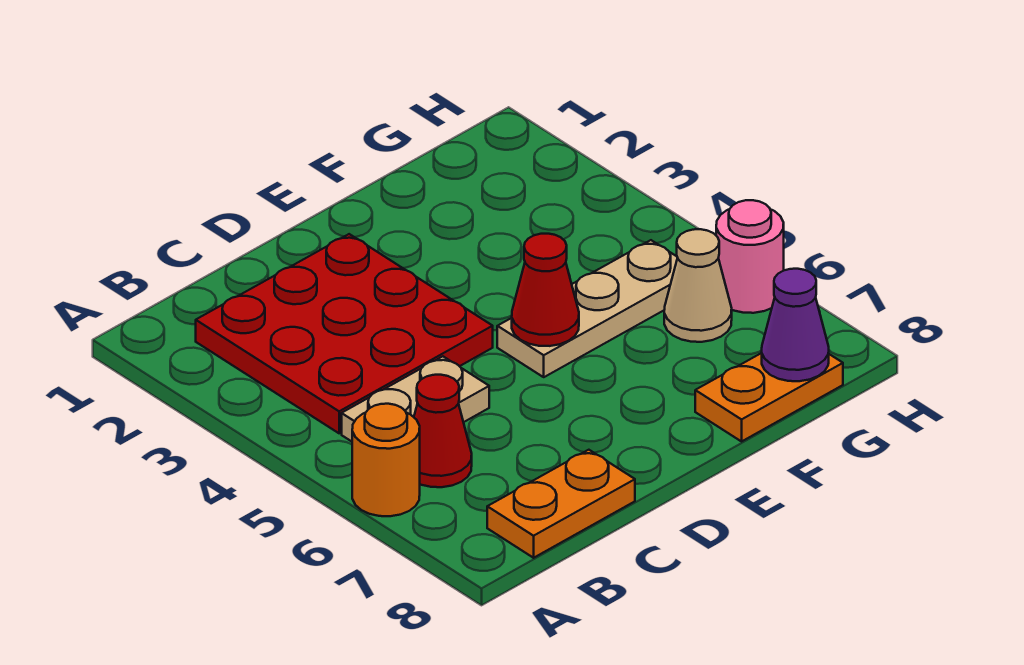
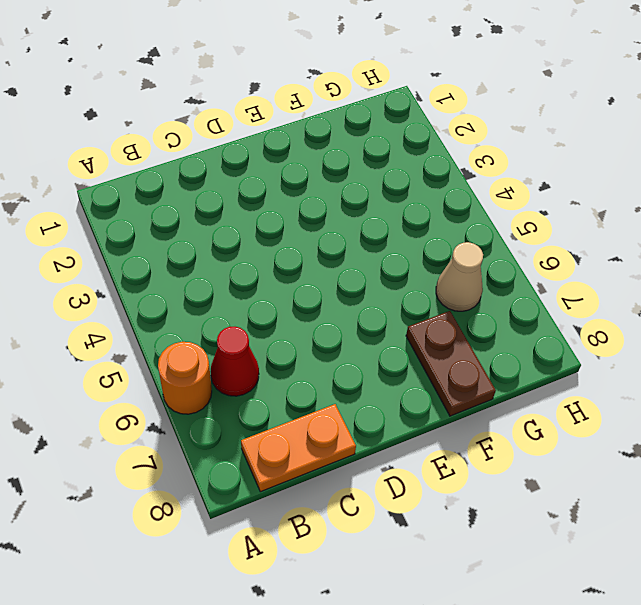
brown 1x2 plate [406,311,496,416] -> orange 1x2 plate [695,353,843,441]
none -> red 3x3 plate [196,234,493,433]
none -> tan 1x2 plate [342,357,489,442]

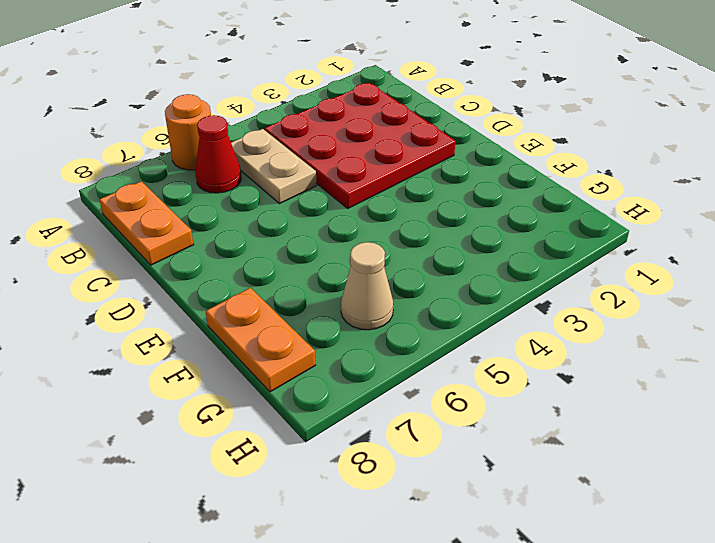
none -> tan 1x3 plate [497,240,678,377]
none -> pink 1x1 round brick [716,200,784,313]

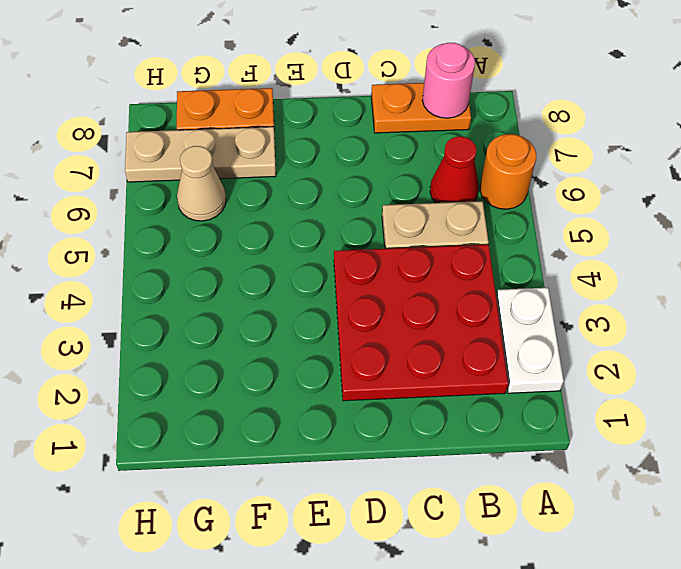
white 1x2 plate [496,288,564,393] -> none
pink 1x1 round brick [422,43,475,118] -> pink 1x1 round brick moved to [716,200,784,313]
tan 1x3 plate [125,127,276,182] -> tan 1x3 plate moved to [497,240,678,377]
none -> red 1x1 cone [512,234,579,346]
none -> purple 1x1 cone [762,269,829,381]

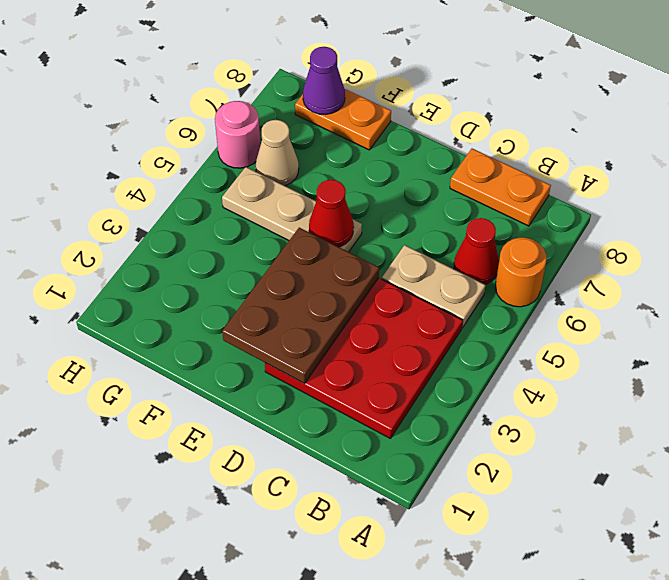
brown 2x3 plate [222,228,379,384] -> none

